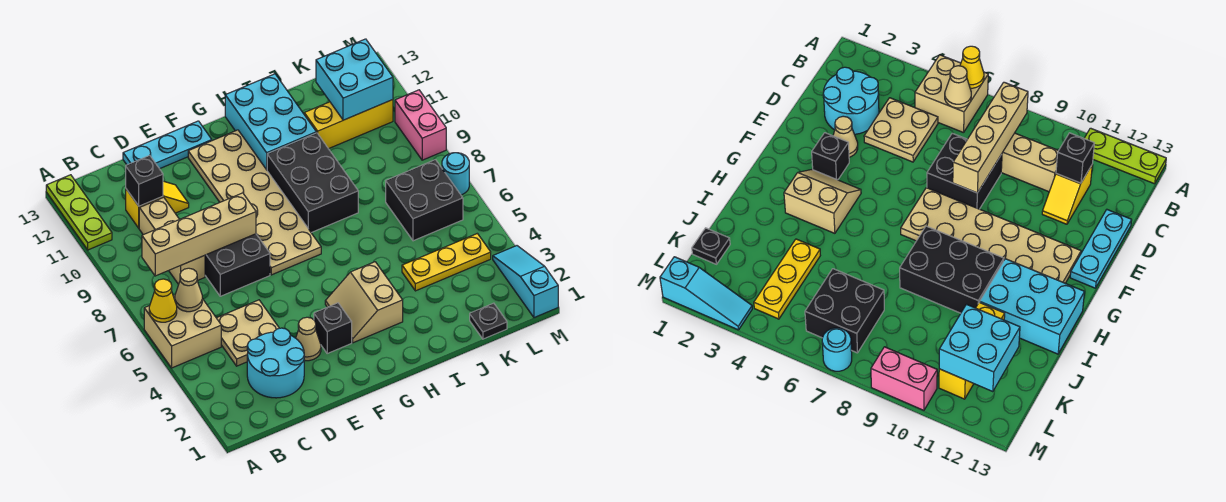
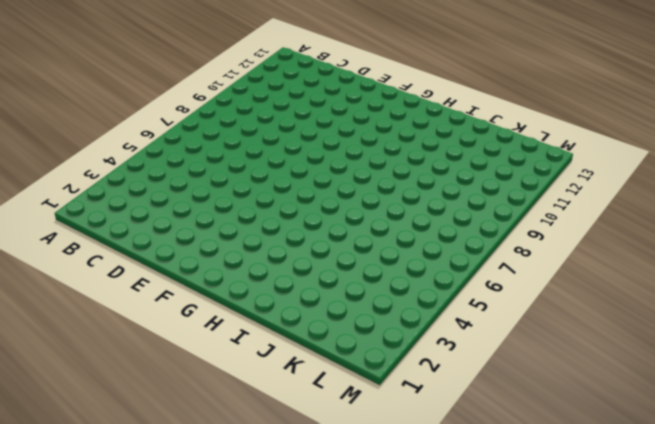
none -> tan 2x2 brick [144,295,221,368]
none -> lime 1x3 plate [46,175,112,250]
none -> cyan 2x2 round brick [247,328,304,398]

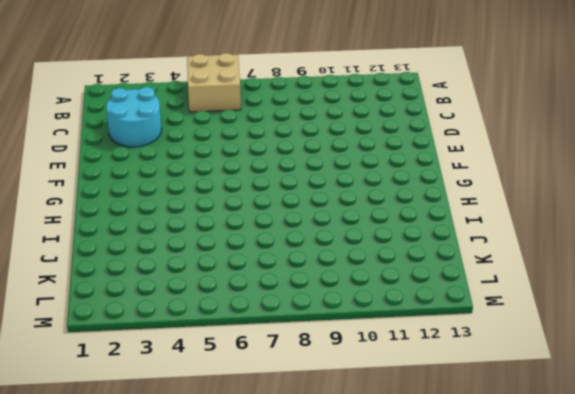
none -> lime 1x3 plate [46,175,112,250]
none -> tan 2x2 plate [217,300,279,366]
none -> tan 1x3 brick [139,197,205,284]

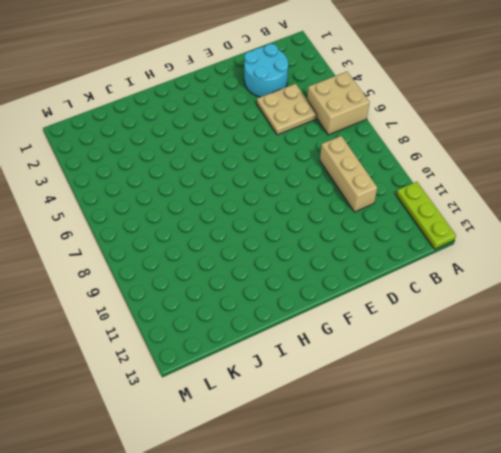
none -> yellow 1x2 slope [126,181,189,228]
none -> black 2x2 brick [205,234,270,296]
none -> cyan 1x3 plate [123,121,212,169]

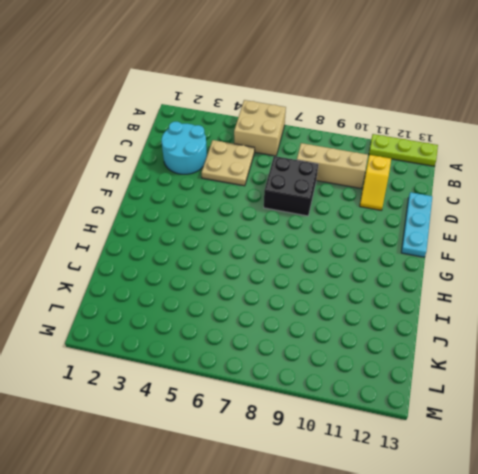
none -> tan 1x1 cone [296,317,321,361]
none -> black 1x1 brick [314,303,352,353]
none -> tan 2x6 plate [188,130,321,275]

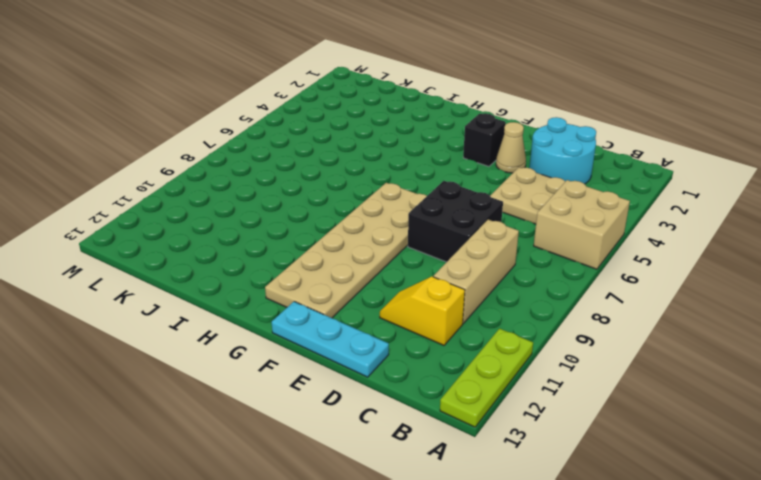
none -> tan 2x2 slope [325,262,403,343]
none -> black 2x3 brick [267,133,358,233]
none -> cyan 2x3 brick [225,74,316,170]

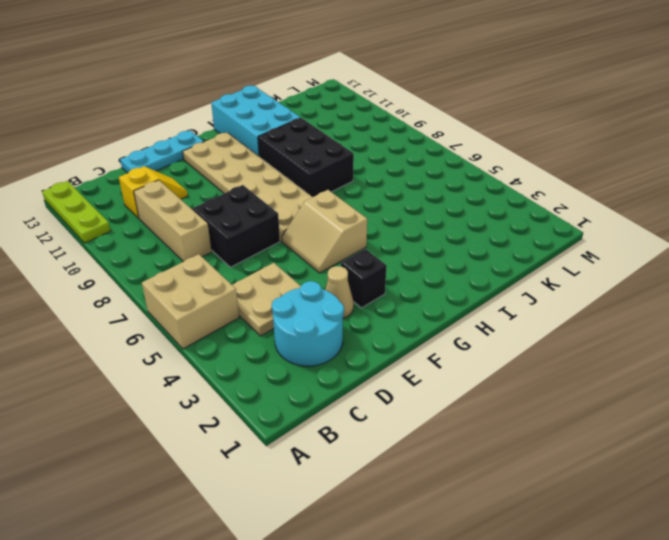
tan 2x2 slope [282,190,367,273] -> tan 2x2 slope moved to [325,262,403,343]
none -> yellow 1x3 plate [402,234,491,291]
none -> yellow 1x3 brick [304,100,393,149]
none -> black 1x1 plate [470,303,507,339]

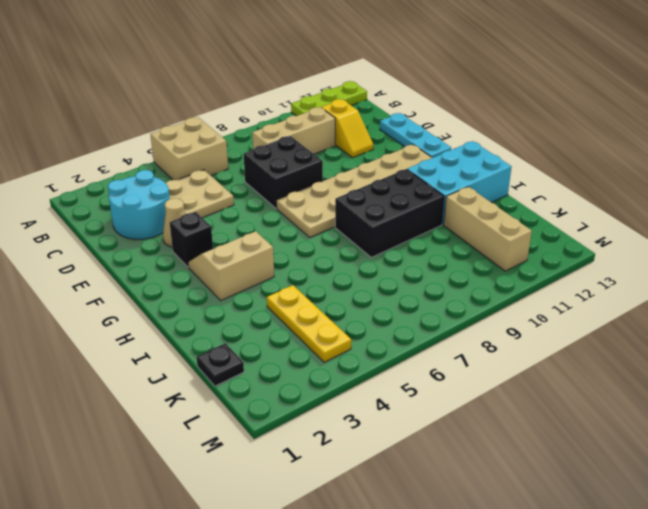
tan 1x3 brick [444,187,532,271] -> yellow 1x3 brick [304,100,393,149]
none -> black 2x2 brick [386,160,463,241]
none -> cyan 1x3 slope [493,246,558,318]
none -> cyan 1x1 round brick [442,153,469,195]

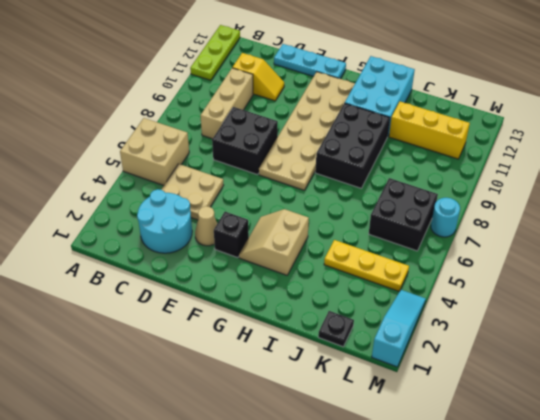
none -> pink 1x2 brick [395,90,446,160]
none -> yellow 1x1 cone [149,279,177,322]
none -> tan 1x1 cone [175,268,202,312]

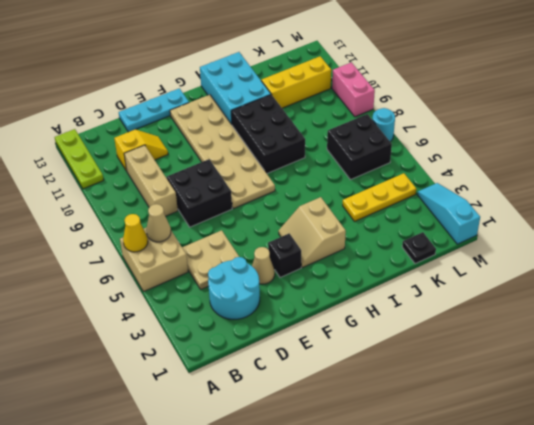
none -> tan 1x4 brick [142,193,256,276]
none -> black 1x1 brick [126,155,163,206]
none -> cyan 2x2 brick [316,39,393,120]

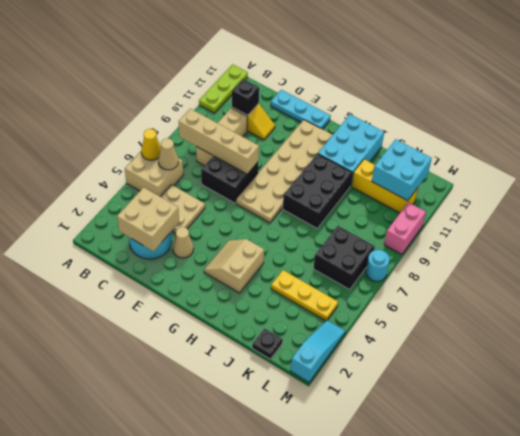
tan 2x2 brick [117,187,179,251] -> none
none -> black 1x1 brick [314,303,352,353]

